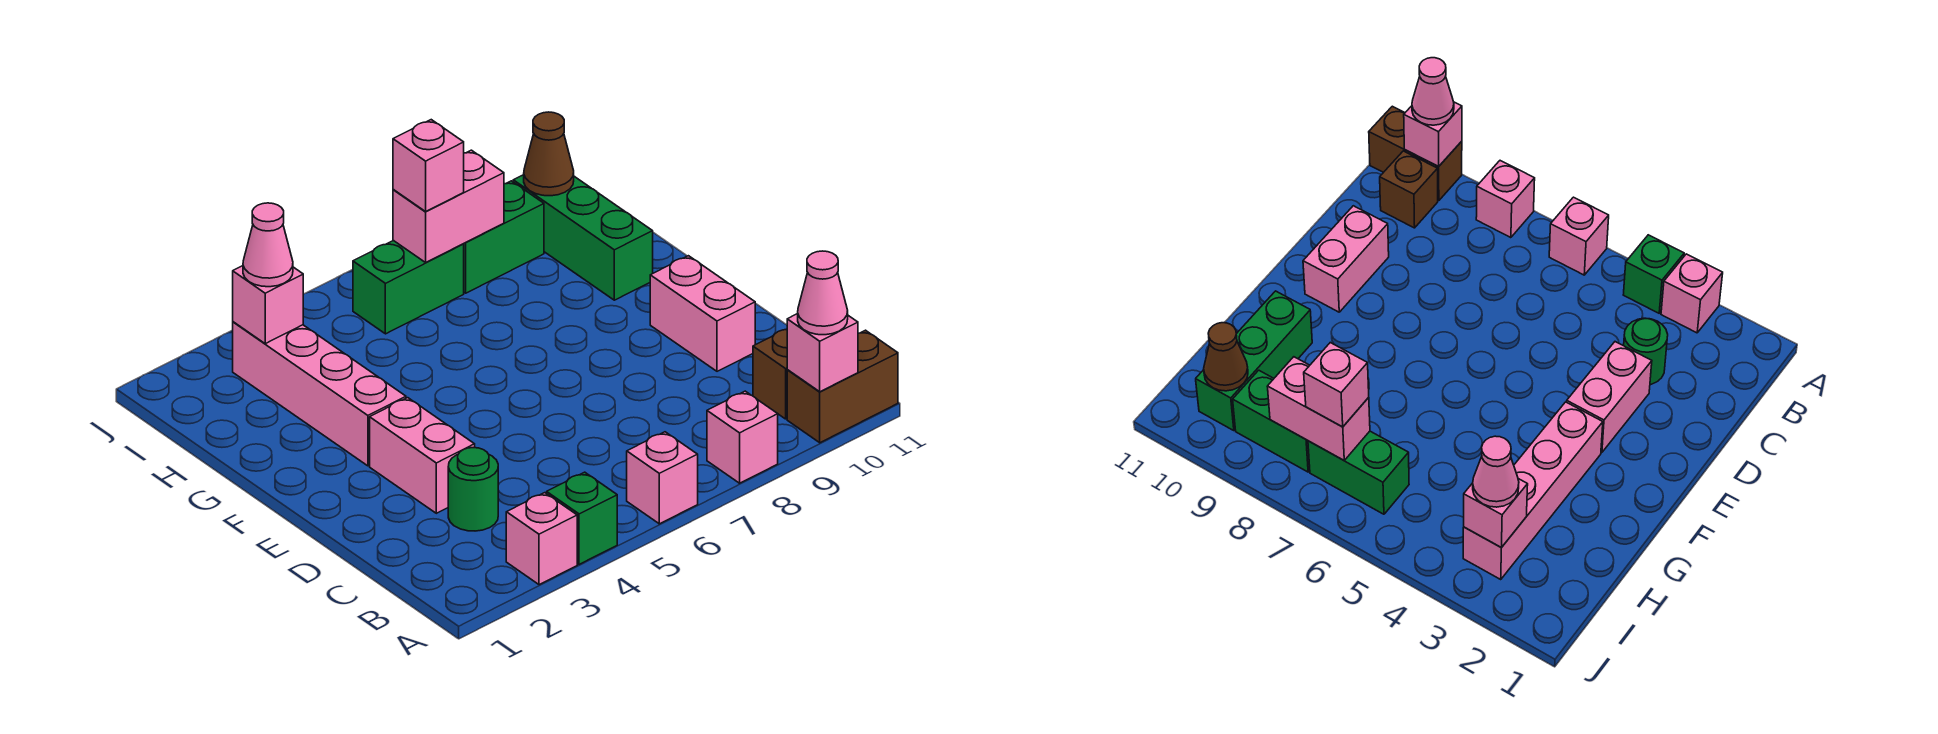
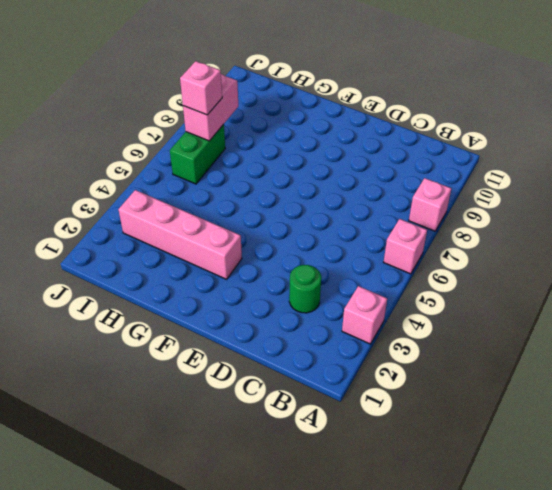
none -> green 1x1 brick [547,472,617,564]
none -> brown 1x2 brick [787,330,898,443]
none -> brown 1x1 brick [753,329,787,419]

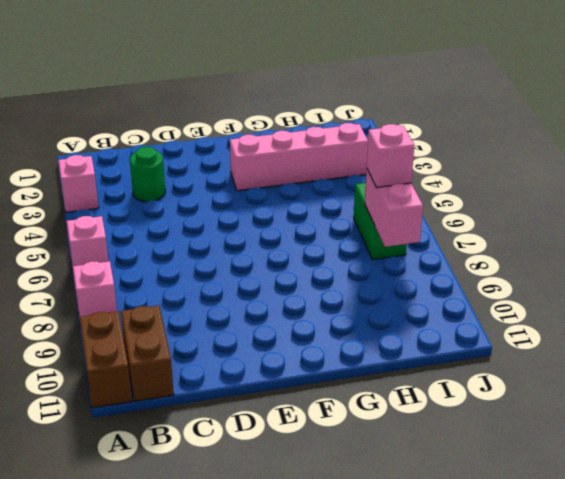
brown 1x2 brick [121,306,174,401] -> brown 1x1 brick [753,329,787,419]
none -> green 1x1 brick [547,472,617,564]
none -> pink 1x2 brick [370,398,475,513]
none -> pink 1x2 brick [650,256,755,371]

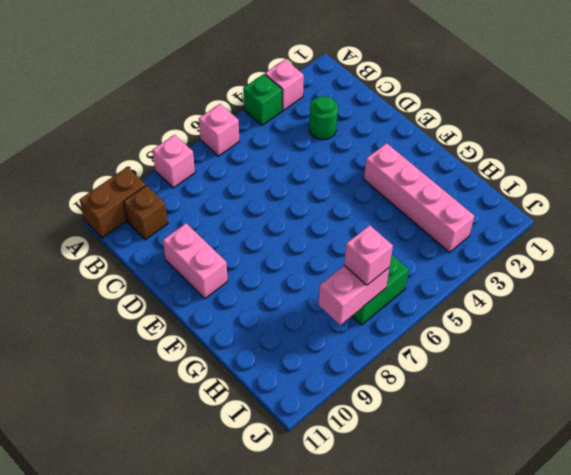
none -> pink 1x2 brick [370,398,475,513]
none -> green 1x3 brick [513,175,653,300]
none -> green 1x2 brick [464,181,544,293]

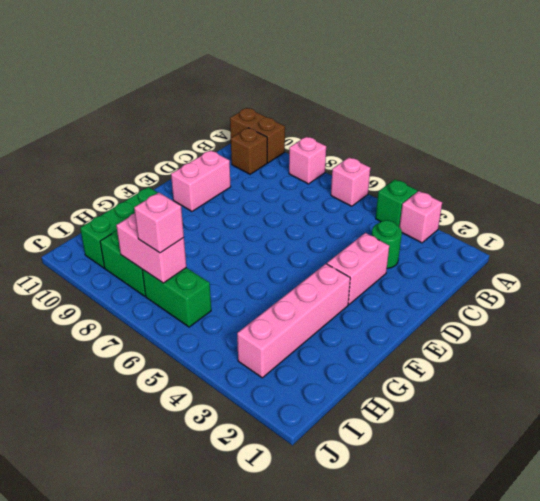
none -> pink 1x1 brick [787,314,858,392]
none -> pink 1x1 brick [233,266,303,344]
none -> brown 1x1 cone [524,112,574,196]

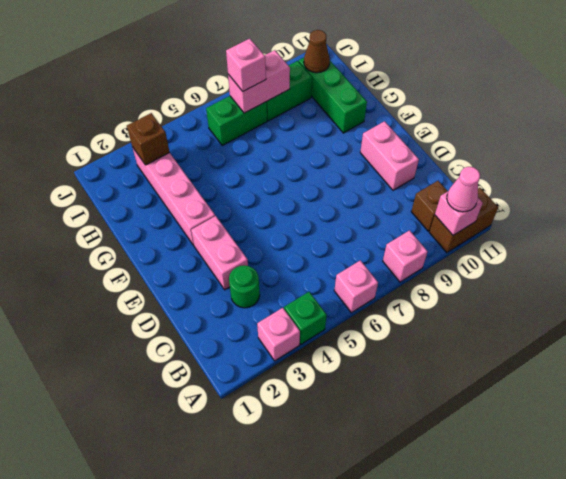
brown 1x1 brick [127,113,170,165] -> pink 1x1 brick [233,266,303,344]
none -> pink 1x1 cone [243,203,293,287]

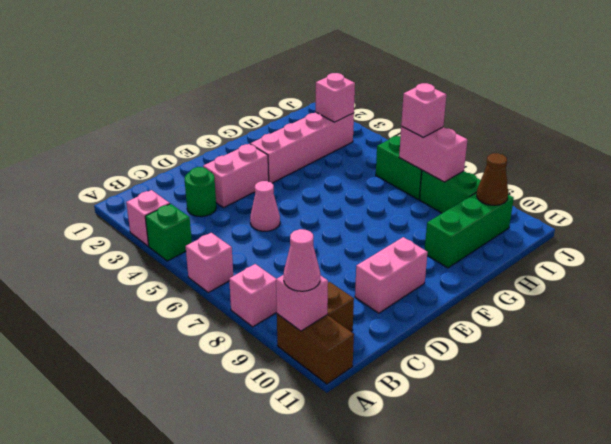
pink 1x1 cone [250,181,280,231] -> pink 1x1 cone moved to [243,203,293,287]

